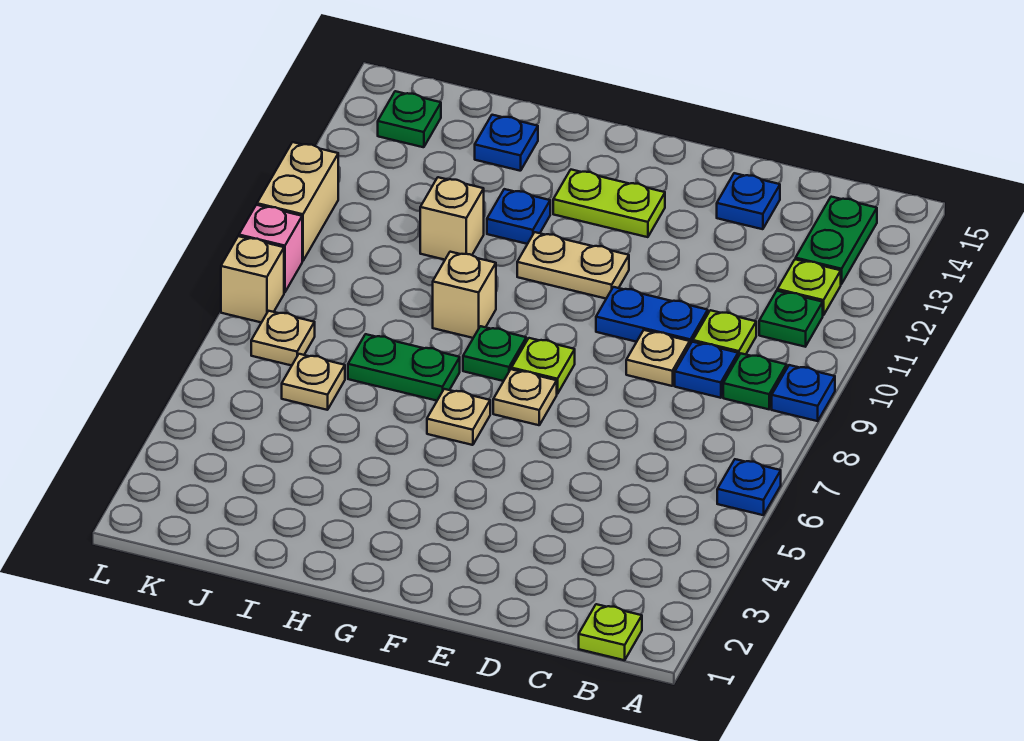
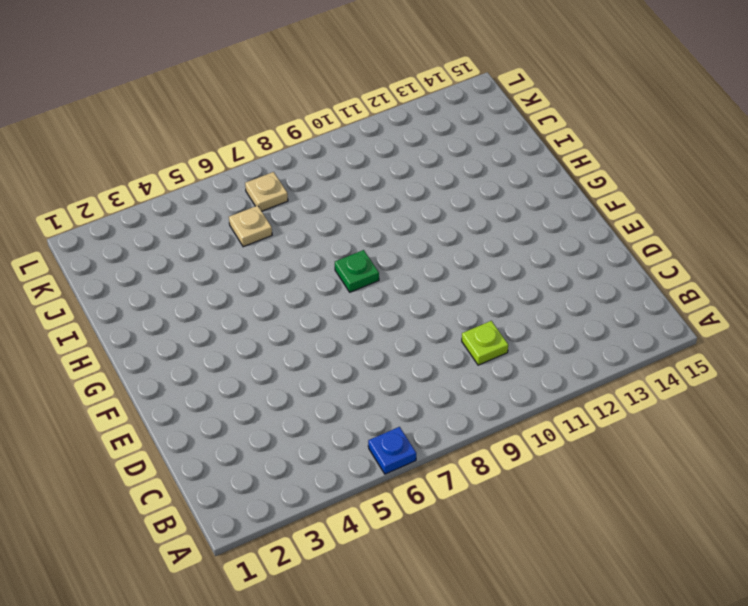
none -> blue 1x1 plate [772,365,835,421]
none -> lime 1x1 plate [579,604,642,660]
none -> green 1x1 plate [723,353,787,409]

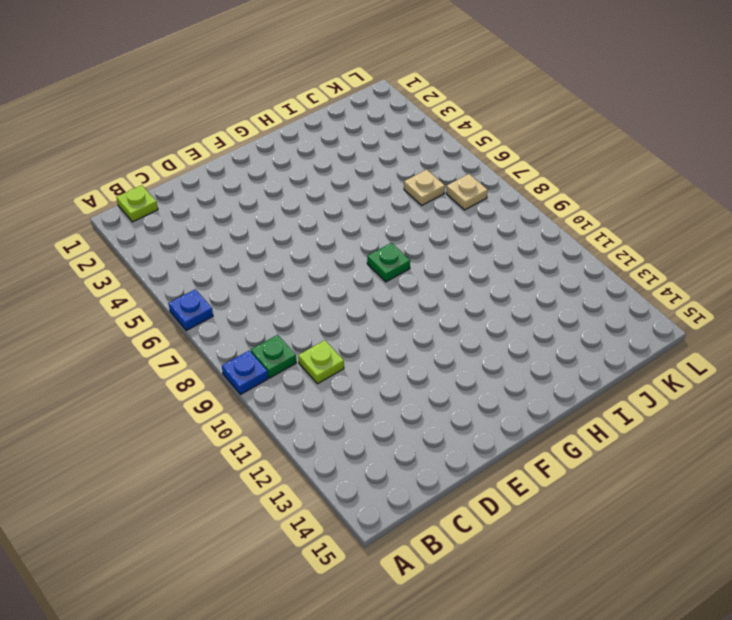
none -> green 1x1 plate [759,291,823,347]
none -> lime 1x1 plate [777,259,841,315]
none -> green 1x2 plate [796,197,877,284]

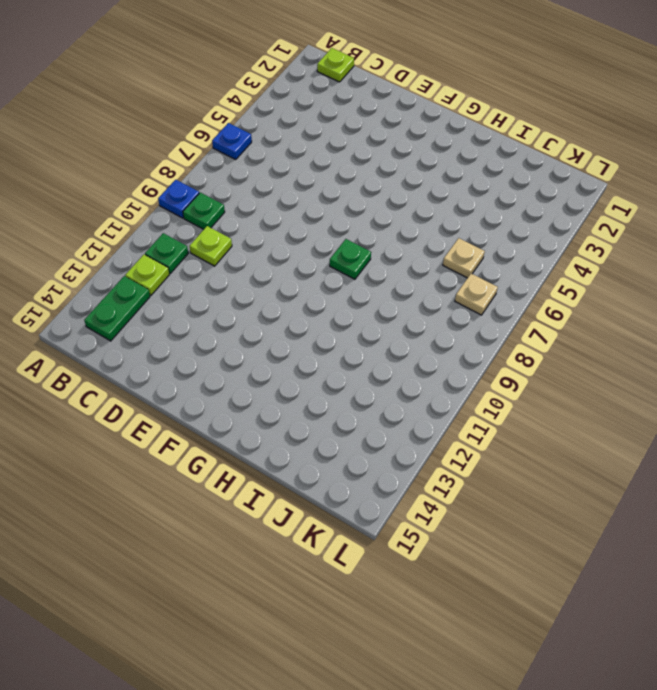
none -> blue 1x1 plate [675,342,738,398]
none -> tan 1x1 plate [626,330,690,386]
none -> blue 1x2 plate [596,287,708,344]

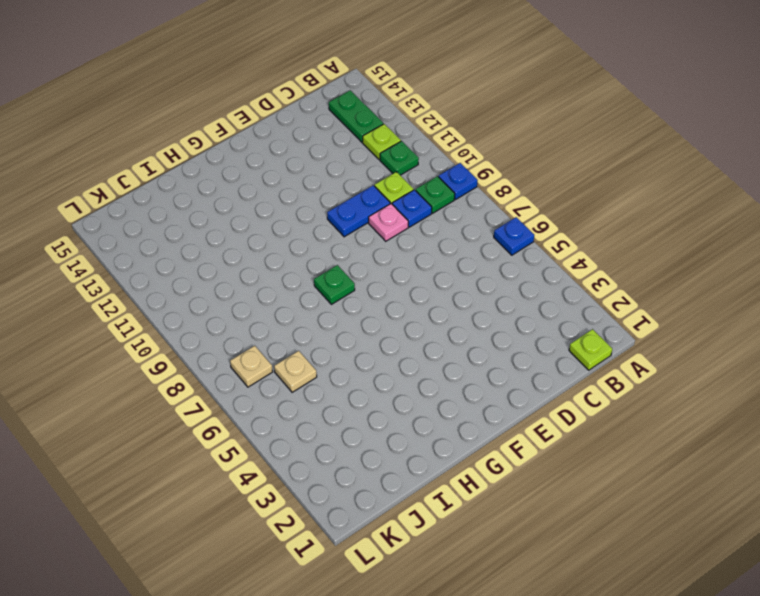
pink 1x1 plate [369,204,408,241] -> tan 1x1 plate [626,330,690,386]
none -> blue 1x1 plate [717,173,780,229]
none -> tan 1x1 plate [493,369,557,425]
none -> lime 1x1 plate [511,338,575,394]

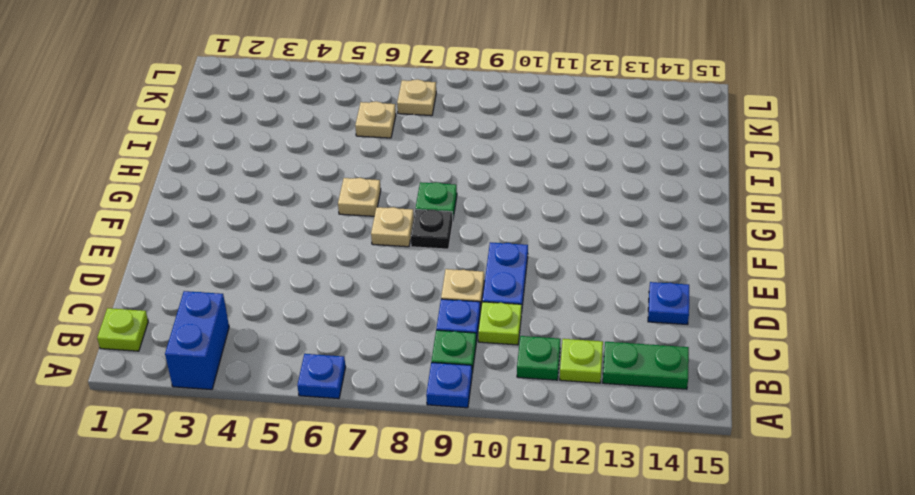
blue 1x2 brick [165,291,229,390] -> none
black 1x1 plate [411,210,453,249] -> lime 1x1 plate [511,338,575,394]
none -> tan 1x2 plate [517,232,629,299]
none -> lime 1x2 plate [553,170,665,237]
none -> green 1x2 plate [348,334,460,401]

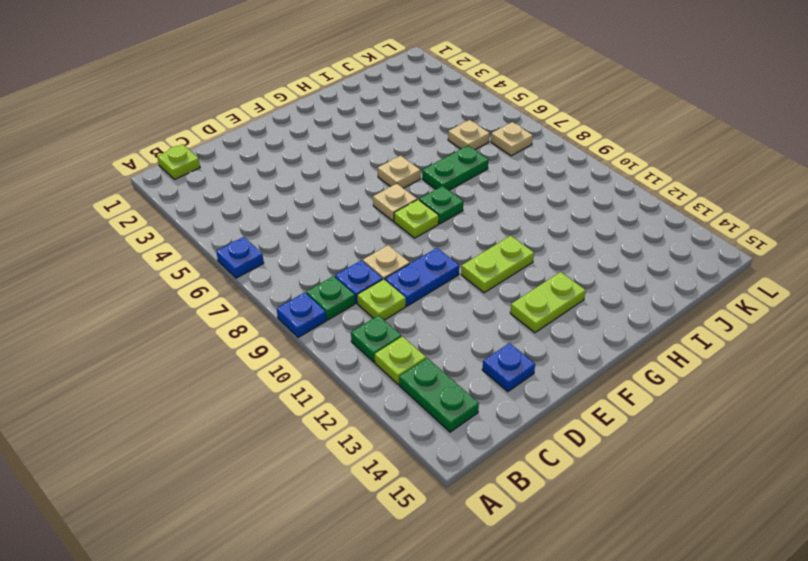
lime 1x2 plate [461,236,534,293] -> tan 1x2 plate [517,232,629,299]
none -> tan 1x1 brick [433,252,496,338]
none -> blue 1x1 plate [487,189,550,244]
none -> tan 1x1 brick [420,177,484,260]

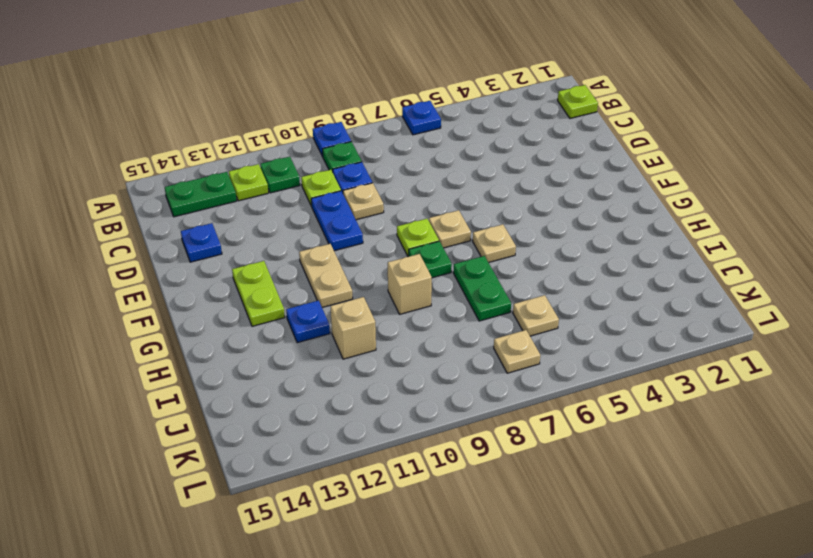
none -> blue 1x1 plate [475,115,538,171]
none -> green 1x1 plate [378,91,441,147]
none -> tan 1x1 brick [221,236,284,323]

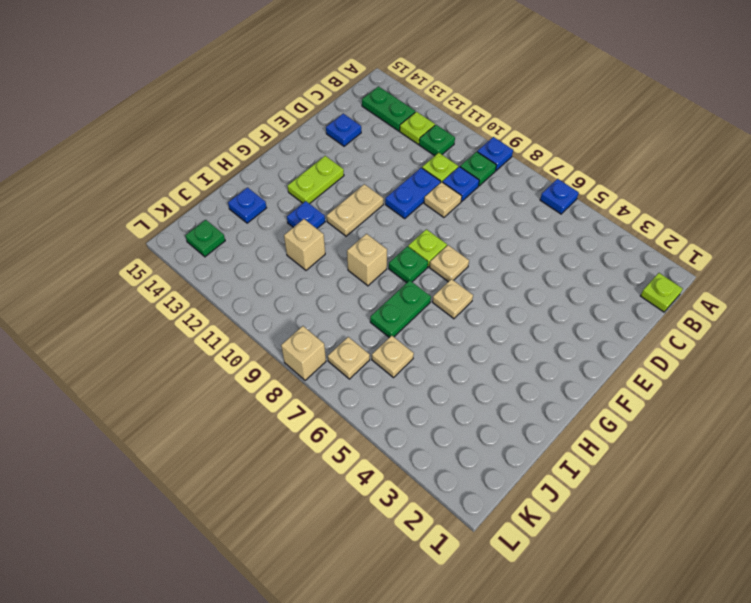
none -> pink 1x1 brick [239,205,302,292]
none -> tan 1x2 brick [257,142,338,261]

